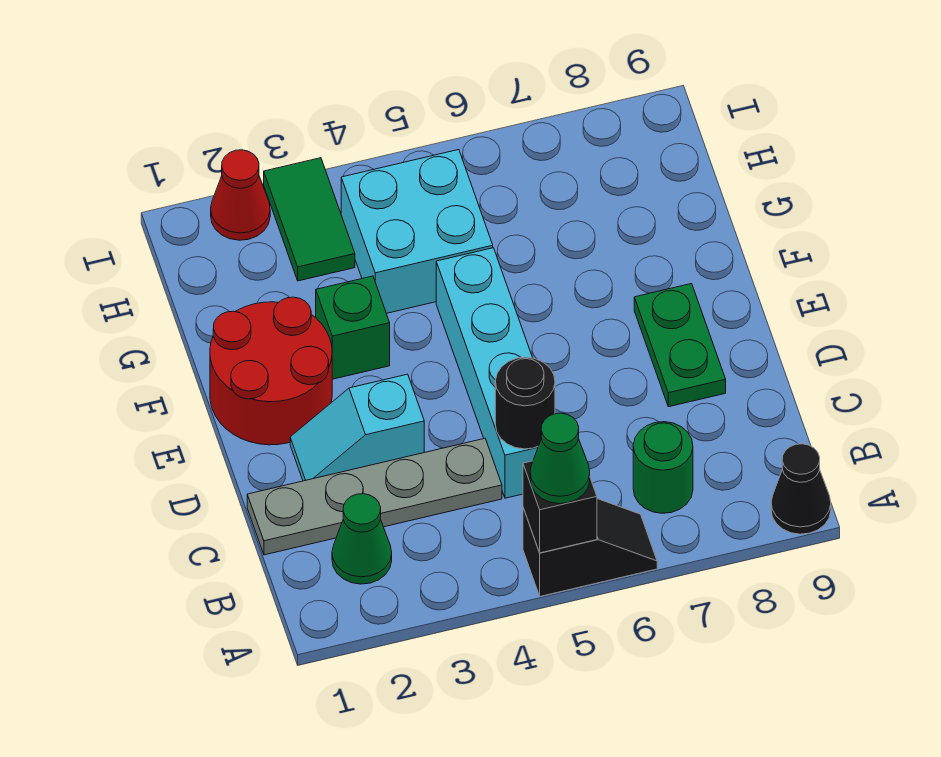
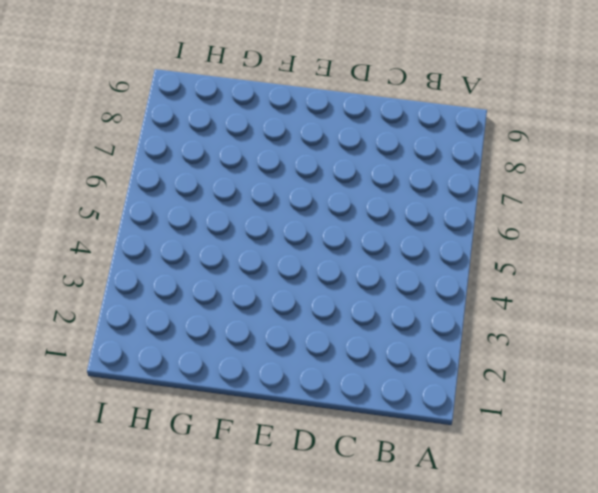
none -> black 1x2 slope [523,499,657,596]
none -> black 1x1 cone [771,444,831,534]
none -> green 1x1 cone [332,494,392,584]

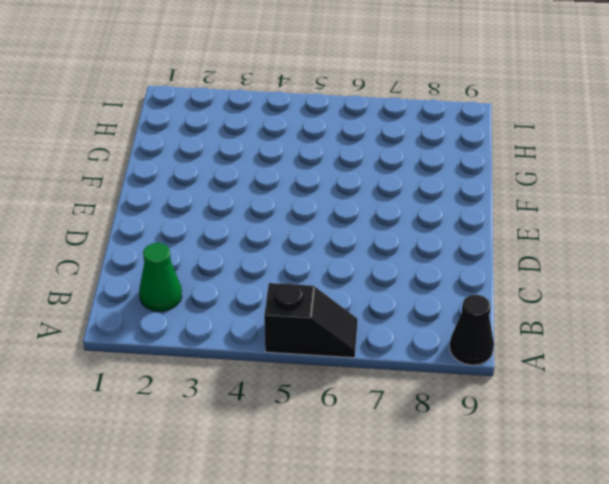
none -> green 1x1 round brick [633,422,693,513]
none -> grey 1x4 plate [247,438,502,555]
none -> cyan 1x4 brick [436,248,538,498]

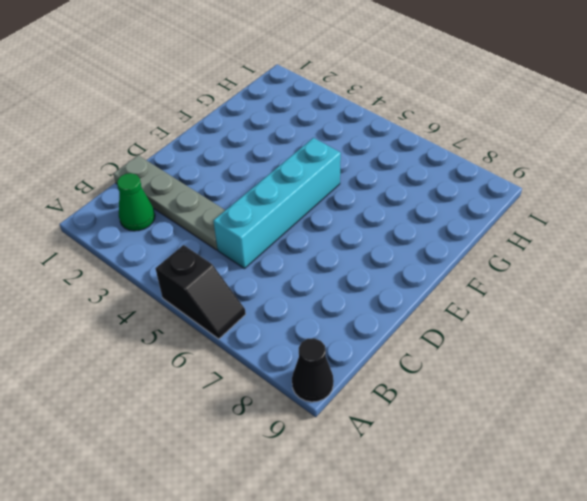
none -> green 1x1 round brick [633,422,693,513]
none -> cyan 1x2 slope [290,374,424,481]
none -> green 1x2 plate [634,284,726,407]

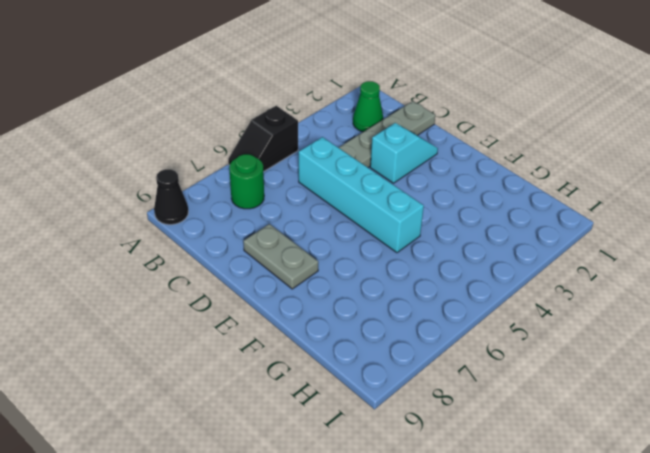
grey 1x2 plate [243,224,318,289] -> green 1x2 plate [634,284,726,407]
none -> red 2x2 round brick [210,297,332,445]
none -> green 1x1 brick [316,276,390,379]
none -> cyan 2x2 brick [341,150,493,313]

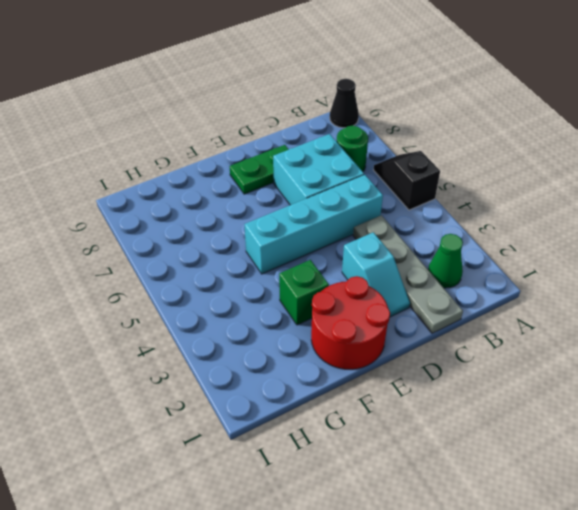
cyan 2x2 brick [273,134,364,205] -> cyan 2x2 brick moved to [341,150,493,313]
none -> green 1x2 tile [264,158,355,281]
none -> red 1x1 cone [211,150,270,240]
none -> black 1x1 brick [523,461,597,553]

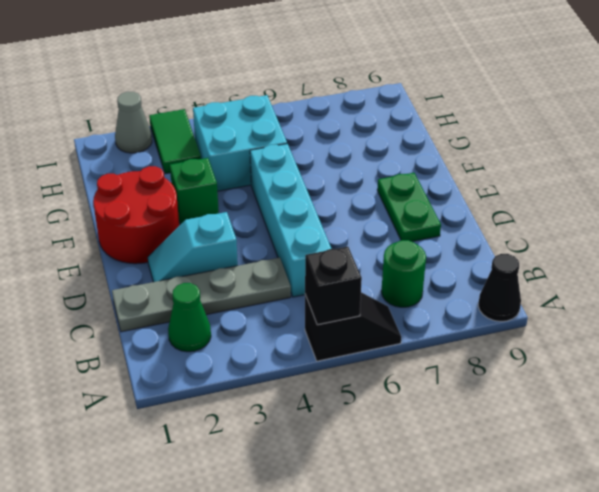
grey 1x1 cone [115,92,152,153] -> red 1x1 cone [211,150,270,240]
none -> black 1x1 round brick [495,357,555,449]
none -> green 1x1 cone [530,413,590,504]

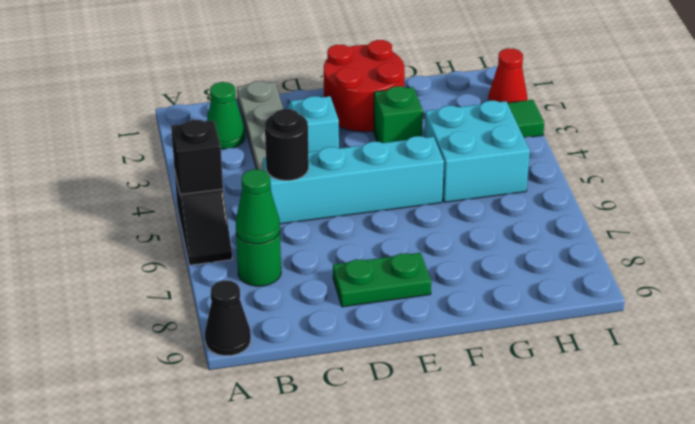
green 1x1 cone [236,169,280,244] -> green 1x1 cone moved to [530,413,590,504]

